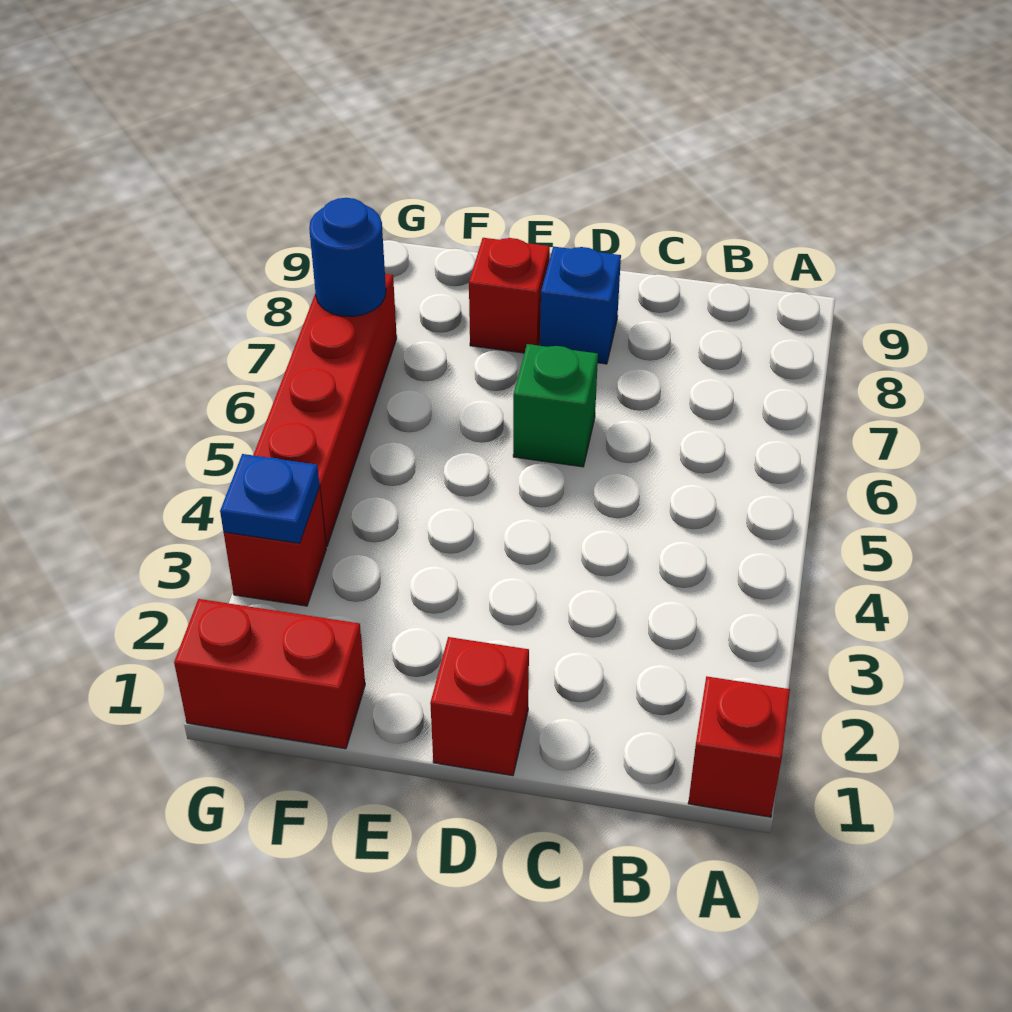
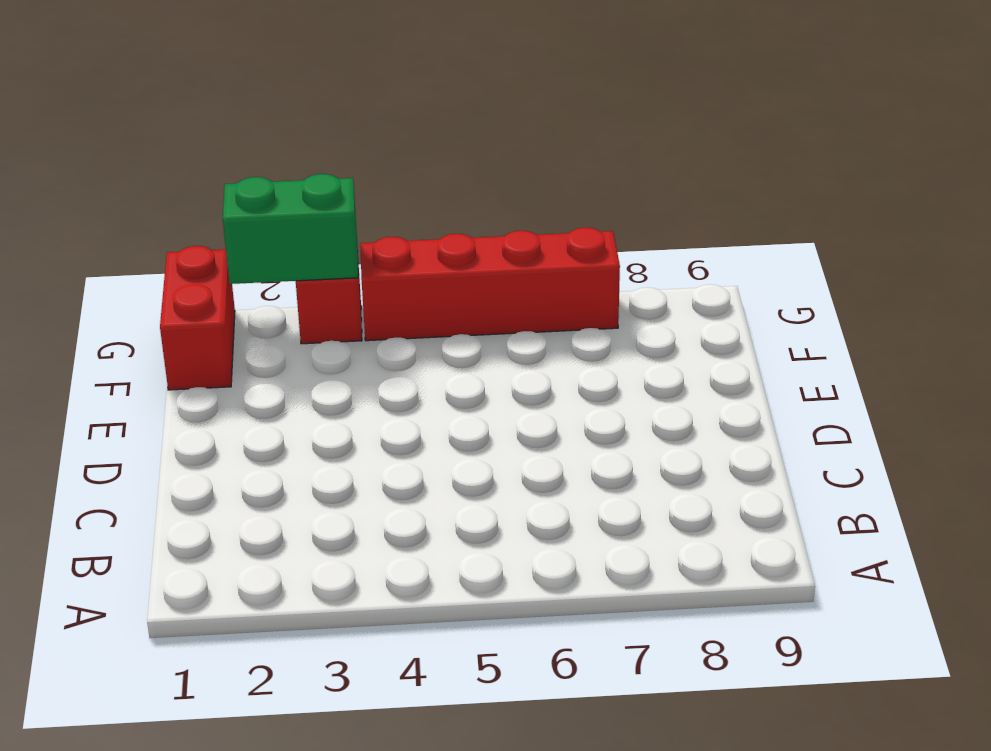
green 1x2 brick [223,174,358,284] -> blue 1x1 plate [220,454,320,543]
none -> red 1x1 brick [688,677,790,817]
none -> red 1x1 brick [430,637,529,776]

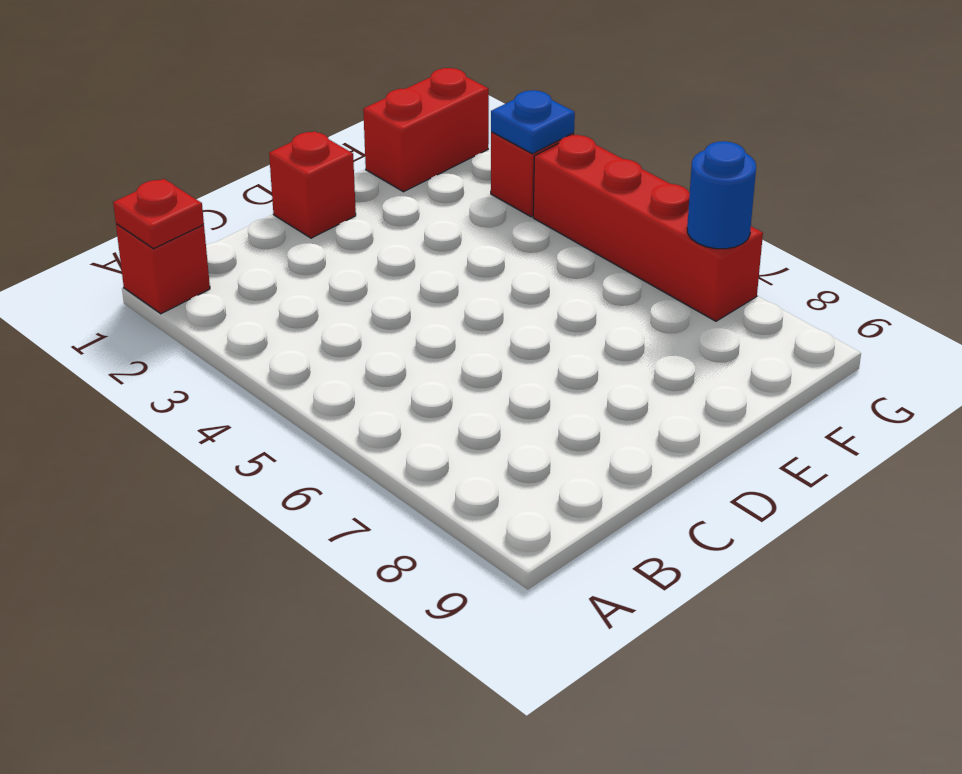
red 1x1 plate [113,179,204,249] -> none
none -> green 1x1 brick [513,344,598,467]
none -> blue 1x1 brick [540,247,621,364]

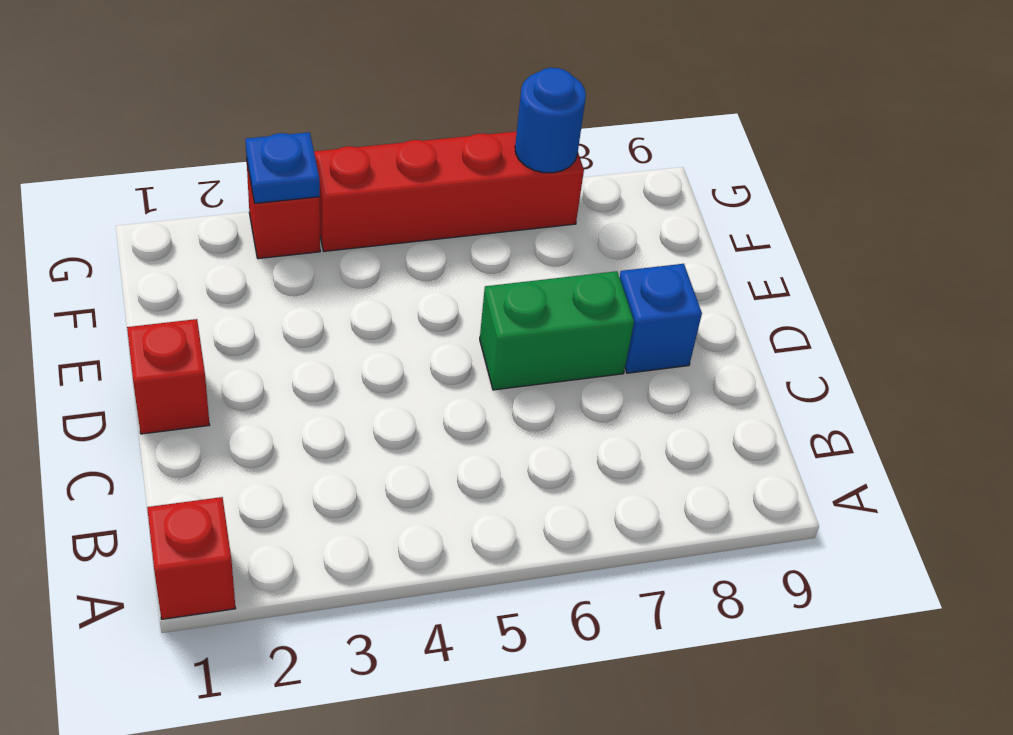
green 1x2 brick [480,271,634,390] -> green 1x1 brick [513,344,598,467]
none -> red 1x1 brick [469,238,550,353]
none -> red 1x2 brick [174,599,365,749]

